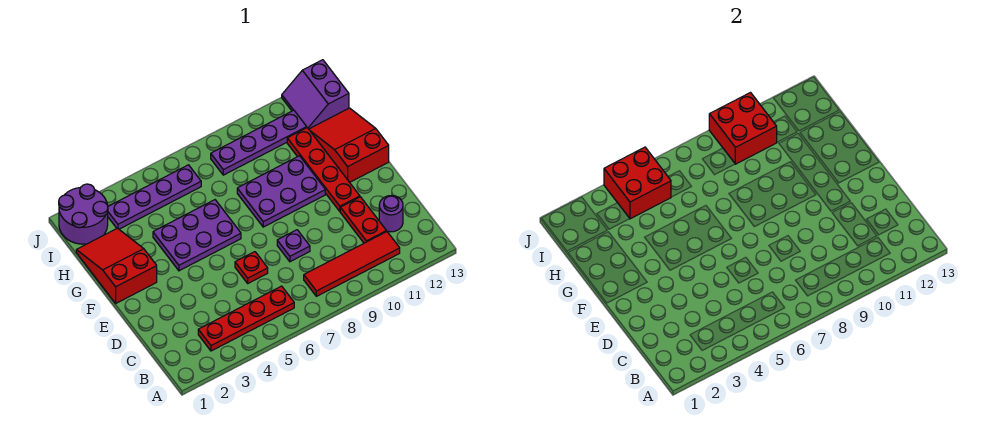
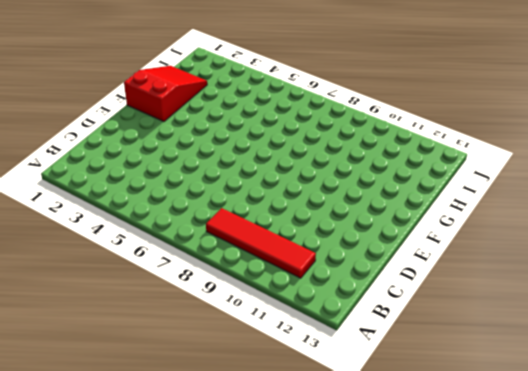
none -> red 1x4 plate [198,286,294,351]
none -> red 1x2 plate [340,197,386,243]
none -> purple 1x1 round brick [379,196,403,232]

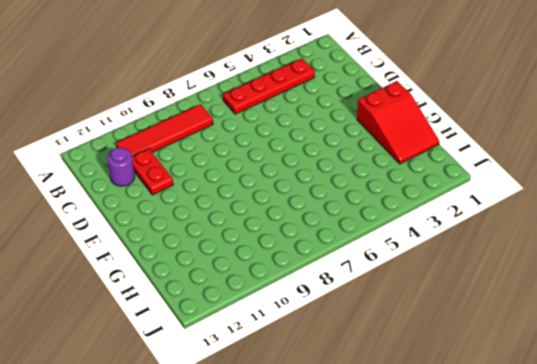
none -> red 1x1 plate [235,252,268,283]
none -> purple 1x1 plate [277,230,310,262]
none -> red 1x4 plate [287,128,360,211]

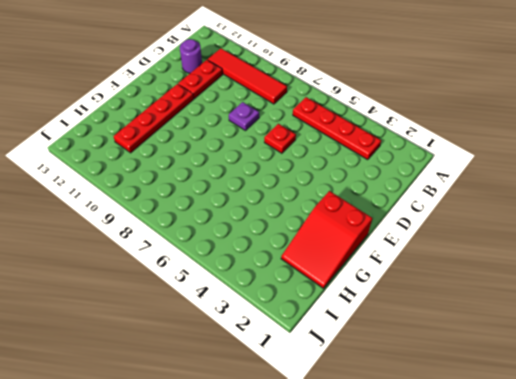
none -> purple 2x3 plate [153,200,241,271]
none -> purple 2x3 plate [237,156,325,227]
none -> red 2x3 slope [309,108,389,182]

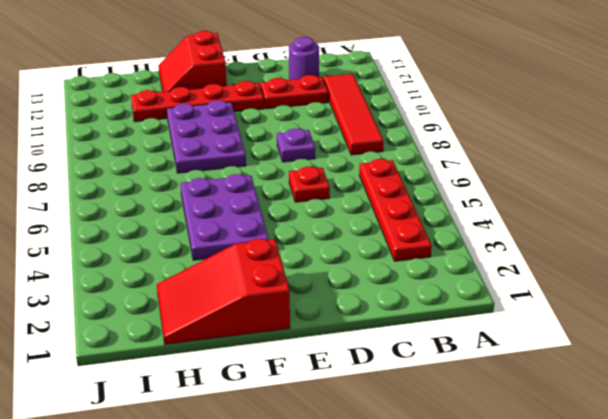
red 2x2 slope [158,31,227,92] -> red 2x3 slope [309,108,389,182]
none -> purple 2x2 round brick [59,184,108,244]
none -> purple 1x4 plate [108,165,201,229]
none -> purple 1x4 plate [211,110,307,175]

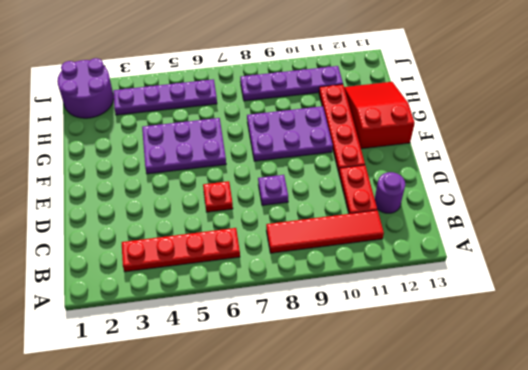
none -> red 2x3 slope [76,228,157,303]
none -> purple 2x2 slope [282,60,349,129]
none -> red 2x2 brick [604,147,671,219]

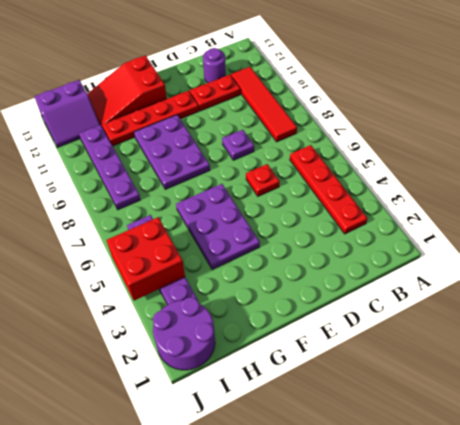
none -> red 2x3 slope [76,228,157,303]
none -> red 2x2 brick [709,93,777,164]

